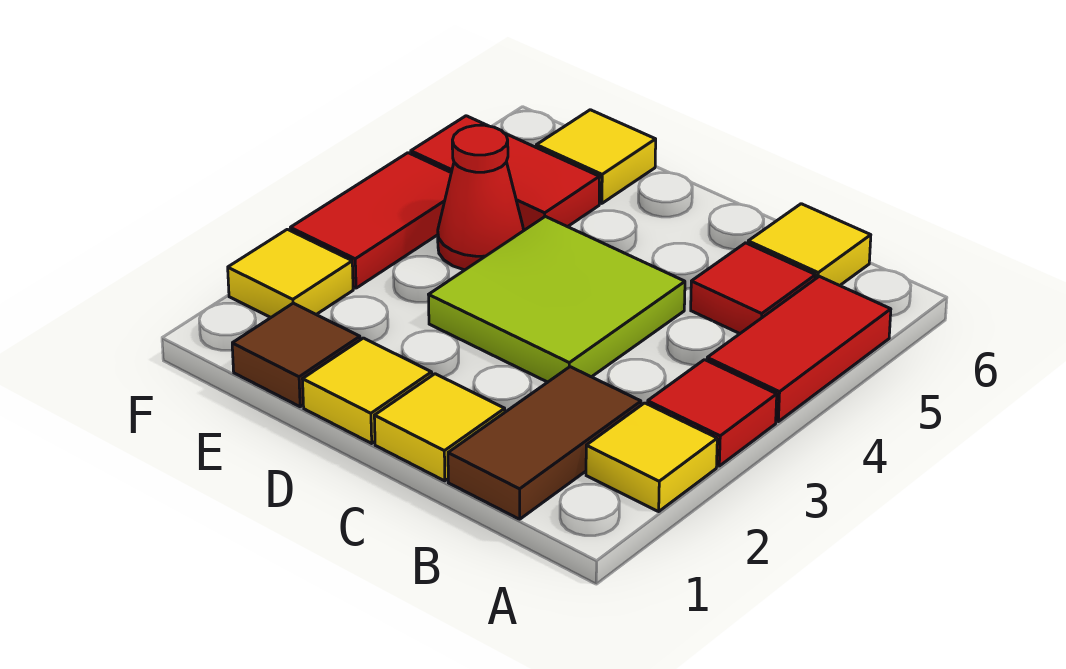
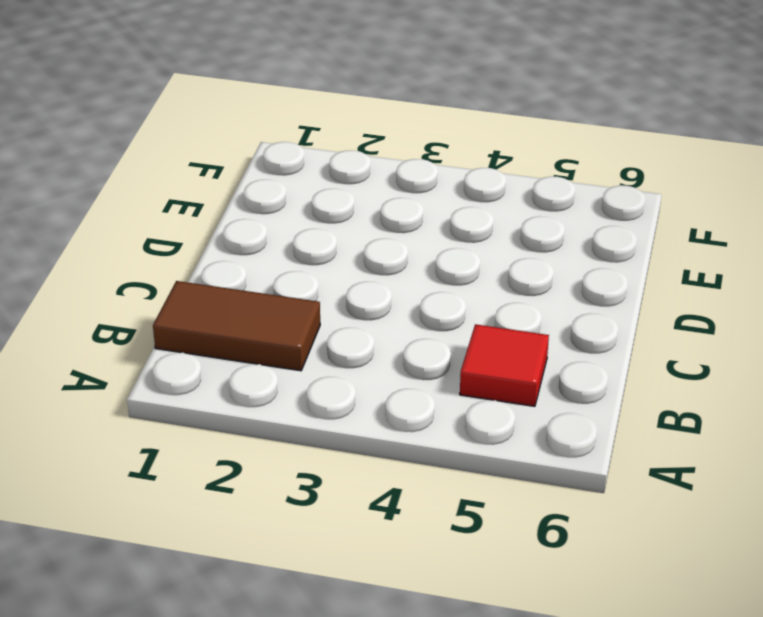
none -> yellow 1x1 tile [586,403,717,512]
none -> red 1x1 tile [648,360,777,466]
none -> red 1x2 tile [707,276,891,422]

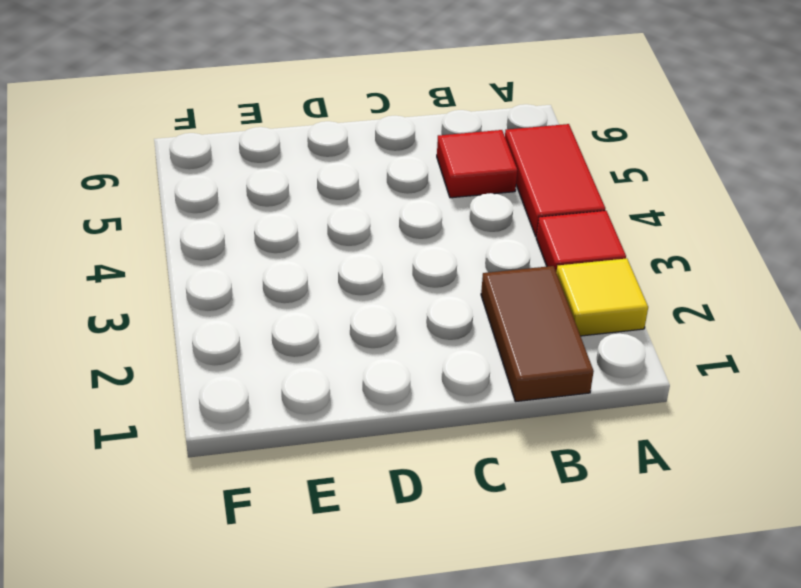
none -> yellow 1x1 tile [748,204,871,286]
none -> yellow 1x1 tile [374,374,505,481]
none -> lime 2x2 tile [429,216,685,382]

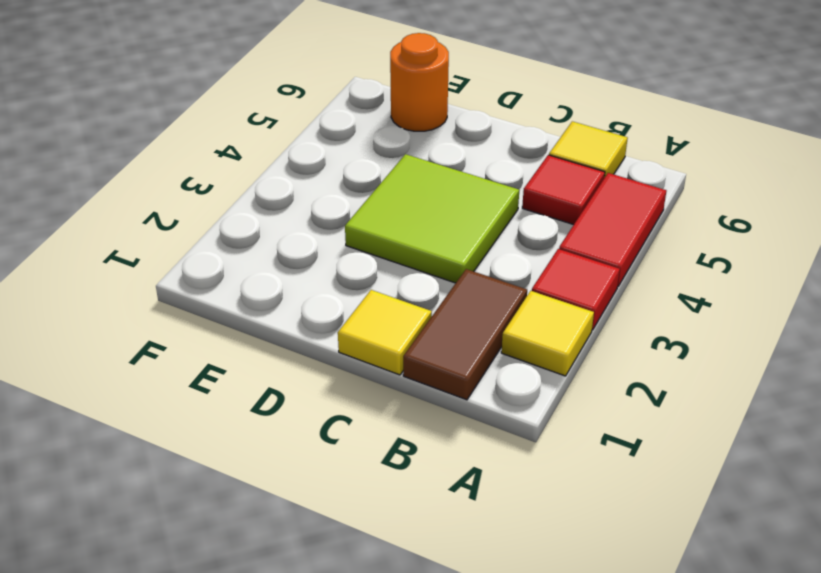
orange 1x1 round brick [390,33,449,131] -> yellow 1x1 tile [536,110,656,203]
none -> yellow 1x1 tile [303,338,432,443]
none -> brown 1x1 tile [232,303,360,407]
none -> red 1x1 cone [438,125,524,270]

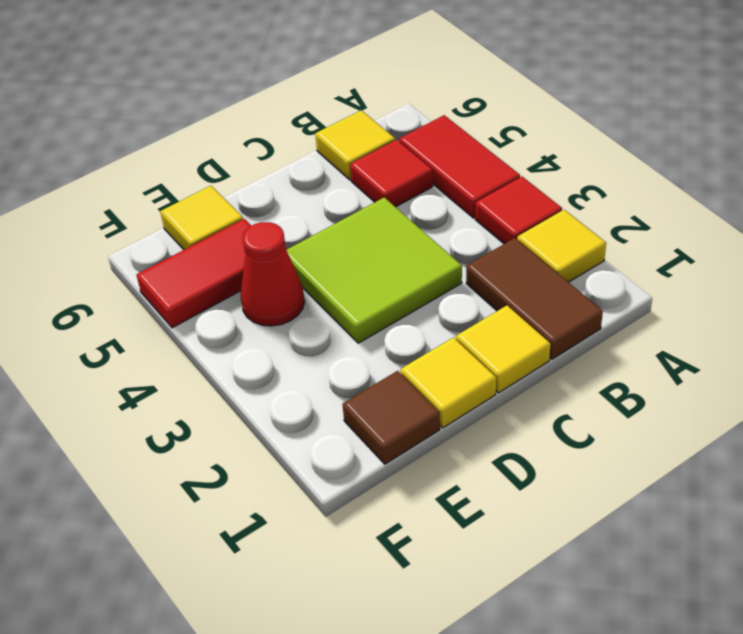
none -> yellow 1x1 tile [228,229,353,317]
none -> red 1x2 tile [290,153,451,288]

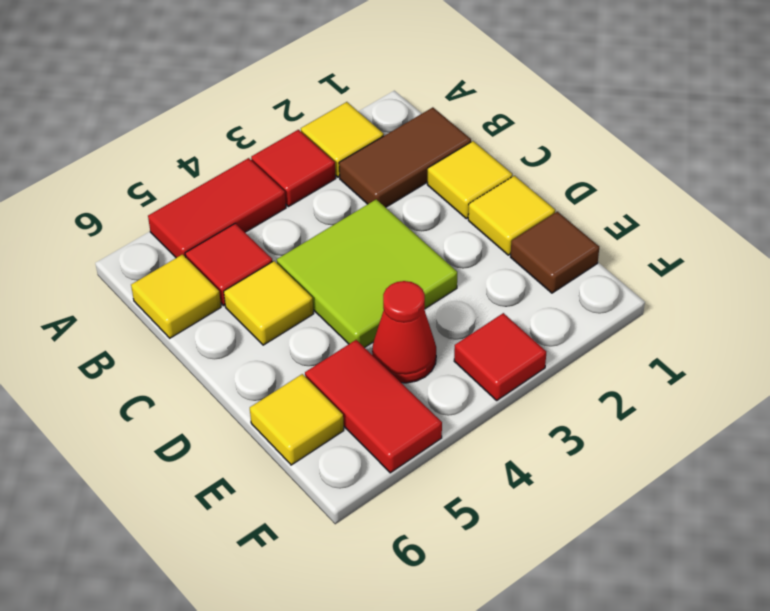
yellow 1x1 tile [224,261,314,345] -> yellow 1x1 tile moved to [228,229,353,317]
red 1x1 tile [454,313,546,400] -> red 1x2 tile [290,153,451,288]

